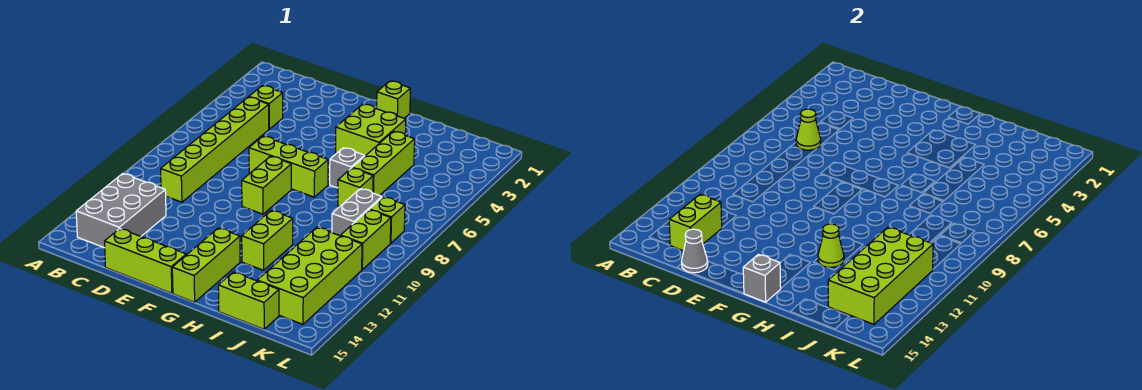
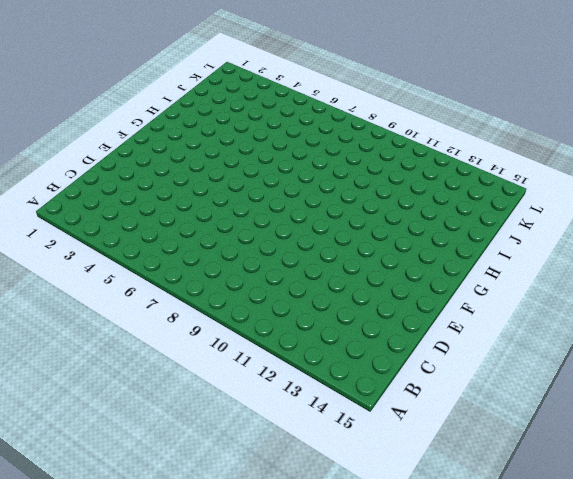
none -> grey 2x3 brick [76,174,166,248]
none -> lime 1x1 brick [249,86,283,129]
none -> lime 1x6 brick [161,97,269,202]

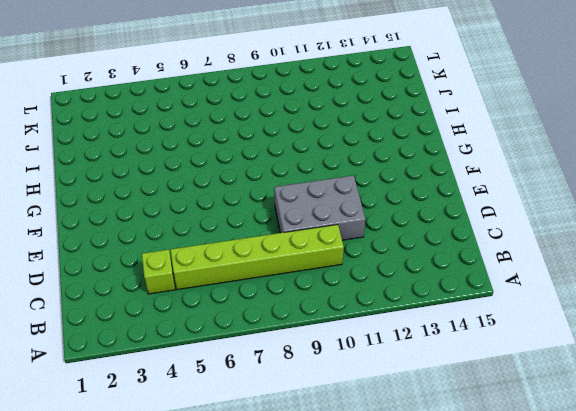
grey 2x3 brick [274,175,365,240] -> grey 2x3 brick moved to [76,174,166,248]
none -> lime 1x3 brick [104,229,186,293]
none -> lime 1x3 brick [249,136,328,197]
none -> lime 1x2 brick [242,156,291,214]

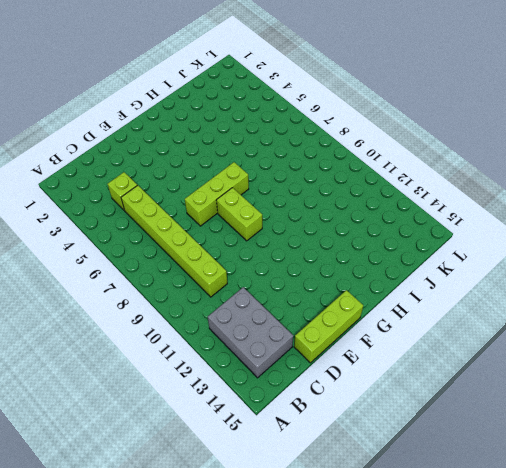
none -> lime 1x1 brick [377,81,411,118]
none -> lime 2x2 brick [336,104,406,156]
none -> lime 1x3 brick [172,228,240,302]

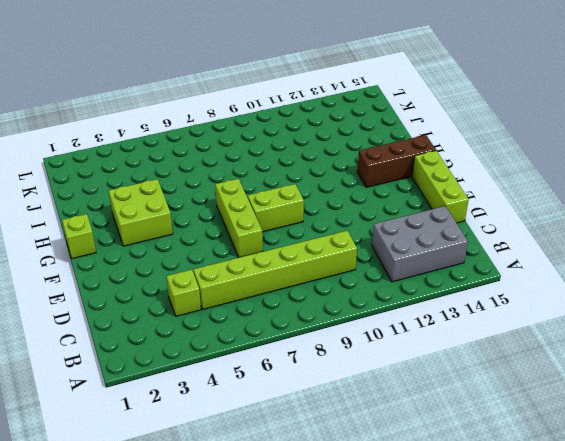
brown 1x3 brick [357,135,436,187] -> lime 1x3 brick [172,228,240,302]
none -> grey 1x1 brick [330,148,365,188]
none -> lime 1x2 brick [242,210,293,270]
none -> lime 1x3 brick [352,131,415,196]

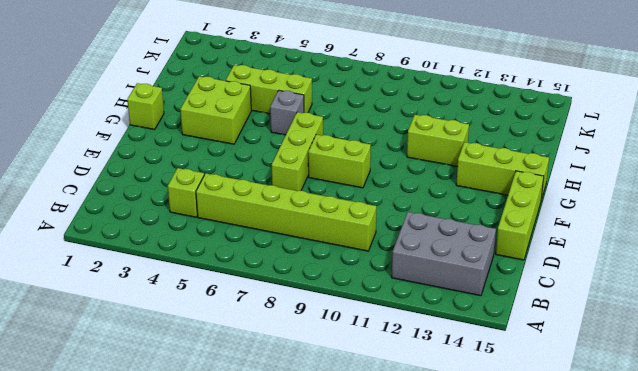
none -> lime 1x1 brick [338,168,373,207]
none -> lime 1x2 brick [218,272,279,329]
none -> grey 1x2 brick [332,189,382,236]

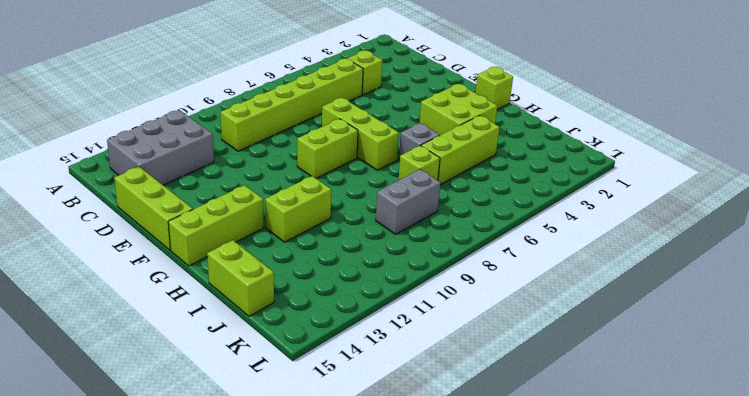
none -> lime 2x4 brick [257,227,362,324]
none -> lime 1x1 brick [370,197,405,243]
none -> lime 1x2 brick [341,210,391,269]

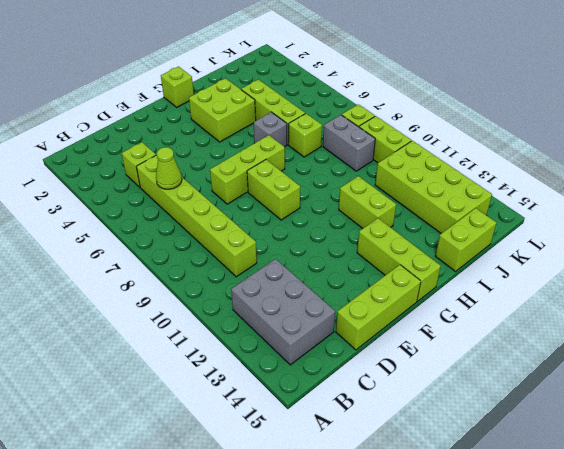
none -> lime 1x2 brick [669,194,722,251]
none -> grey 1x1 cone [682,229,708,273]
none -> grey 1x1 brick [743,254,781,302]

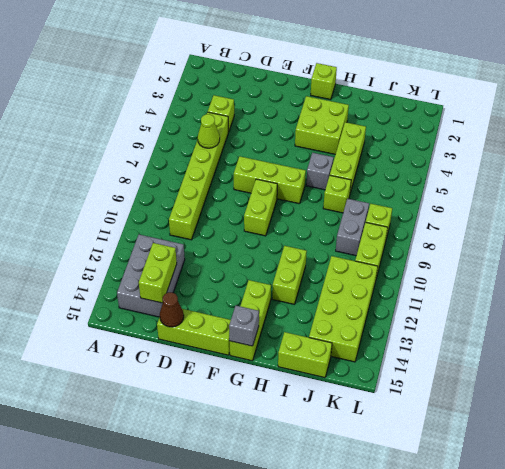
brown 1x1 cone [160,292,184,327] -> grey 1x1 cone [682,229,708,273]
none -> lime 1x1 cone [818,224,844,267]
none -> lime 2x4 brick [828,227,933,324]

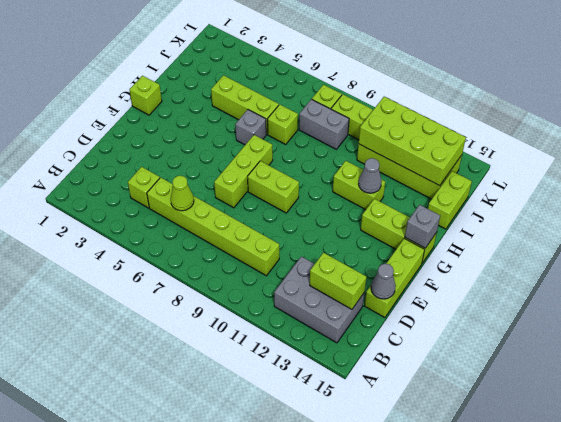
grey 1x1 cone [359,158,382,193] -> lime 1x1 cone [818,224,844,267]
none -> lime 2x2 brick [336,104,406,156]

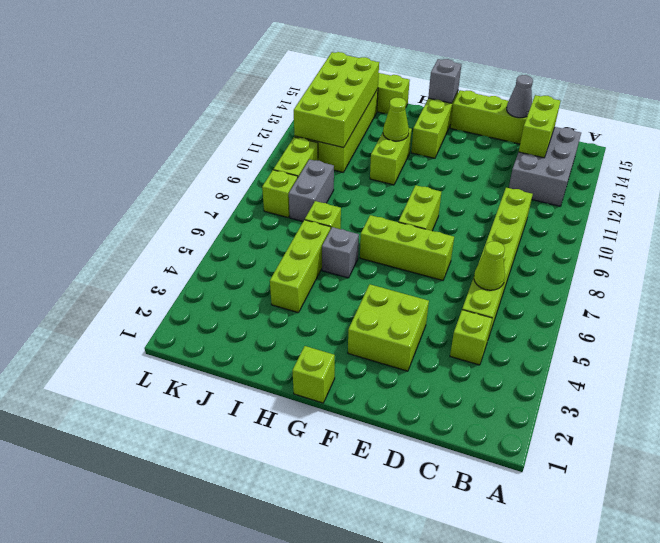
lime 2x2 brick [348,284,429,371] -> lime 2x2 brick moved to [336,104,406,156]

